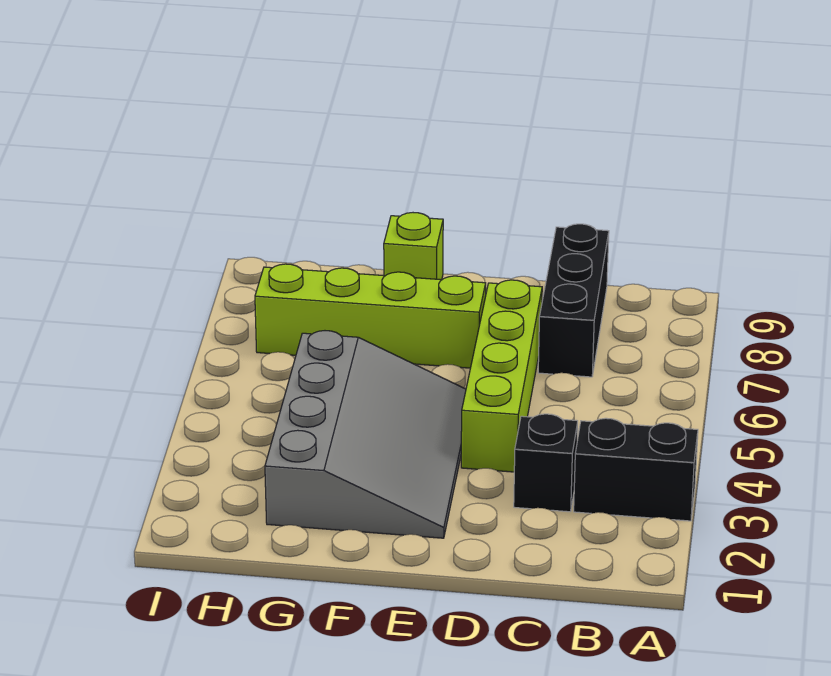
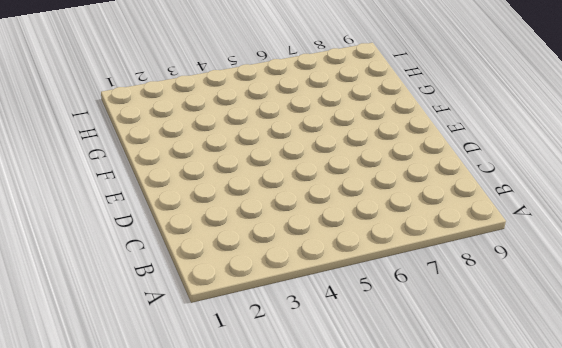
none -> black 1x2 brick [574,418,698,521]
none -> black 1x1 brick [514,414,578,512]

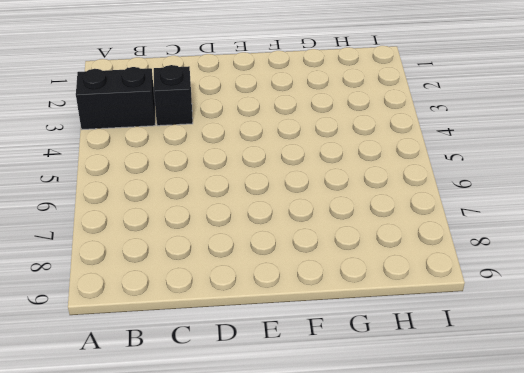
none -> black 1x3 brick [538,224,609,377]
none -> lime 1x4 brick [461,280,542,472]

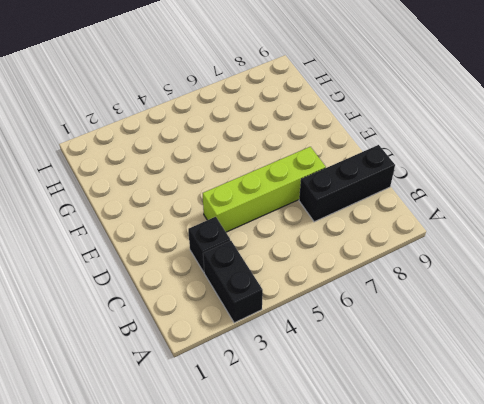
none -> grey 3x4 slope [265,331,466,538]
none -> lime 1x4 brick [255,264,486,368]

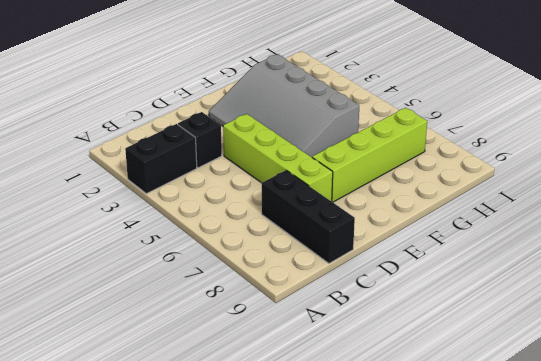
none -> lime 1x1 brick [384,213,443,280]

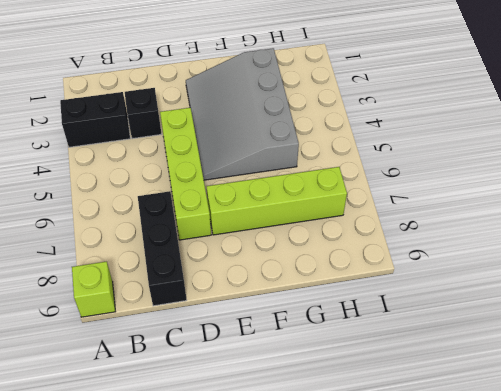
lime 1x1 brick [72,262,115,317] -> lime 1x1 brick moved to [384,213,443,280]

